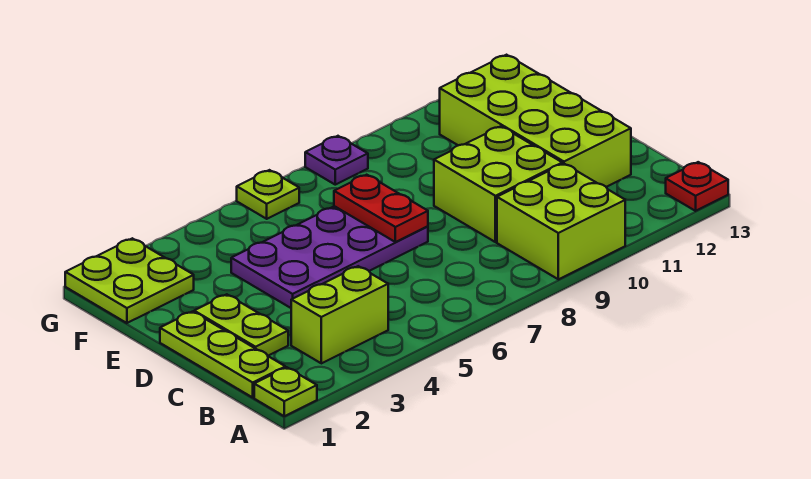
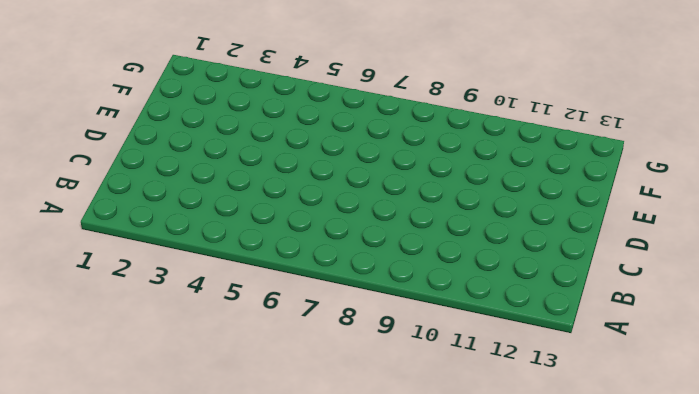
none -> lime 1x1 plate [254,367,317,416]
none -> lime 2x2 brick [497,164,625,279]
none -> red 1x1 plate [666,162,728,211]

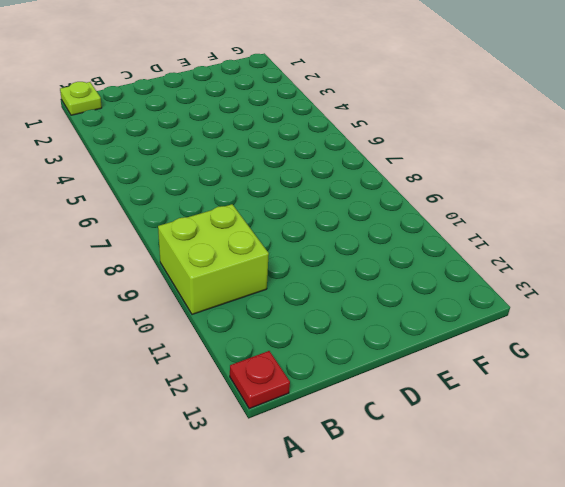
none -> lime 1x3 plate [160,312,285,397]
none -> lime 1x2 brick [291,266,388,363]
none -> lime 1x2 plate [194,294,288,356]

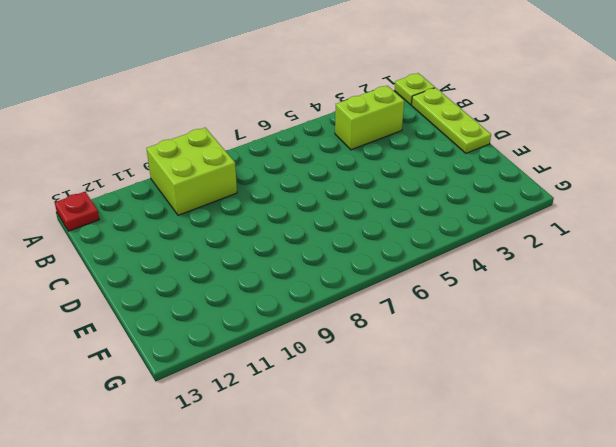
none -> lime 1x2 plate [194,294,288,356]
none -> lime 2x2 brick [434,126,562,242]
none -> lime 2x4 brick [440,55,631,187]

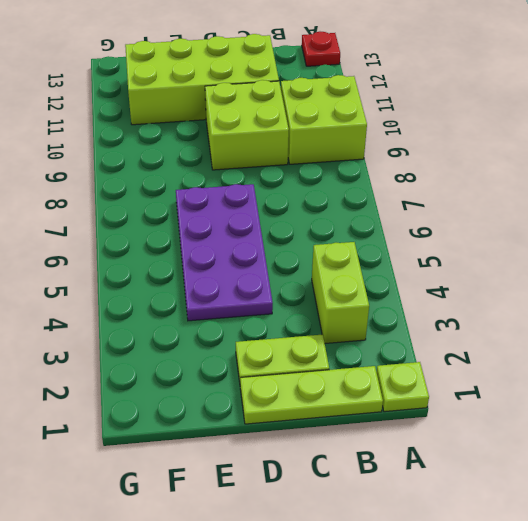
none -> lime 2x2 plate [65,238,194,323]
none -> lime 1x1 plate [237,170,299,219]
none -> purple 1x1 plate [305,136,368,185]

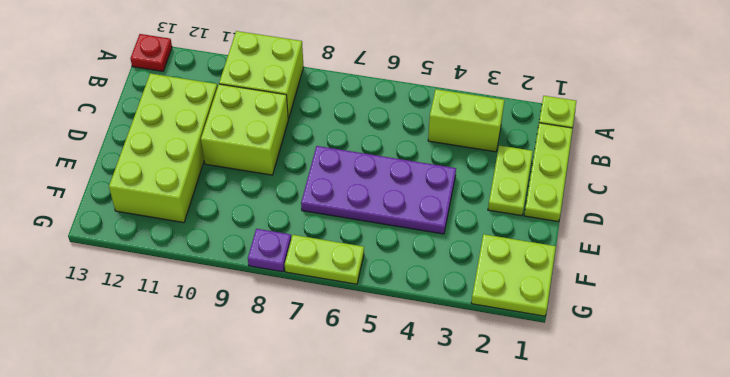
lime 1x2 plate [285,235,364,284] -> lime 1x1 plate [237,170,299,219]
none -> red 1x2 plate [334,175,428,242]

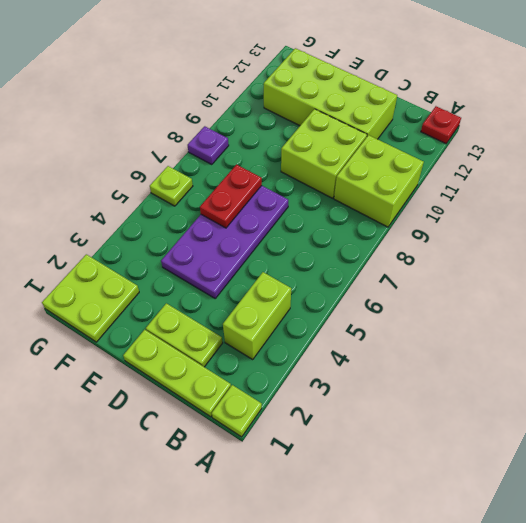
red 1x2 plate [200,165,262,228] -> red 1x2 plate turned to [334,175,428,242]

